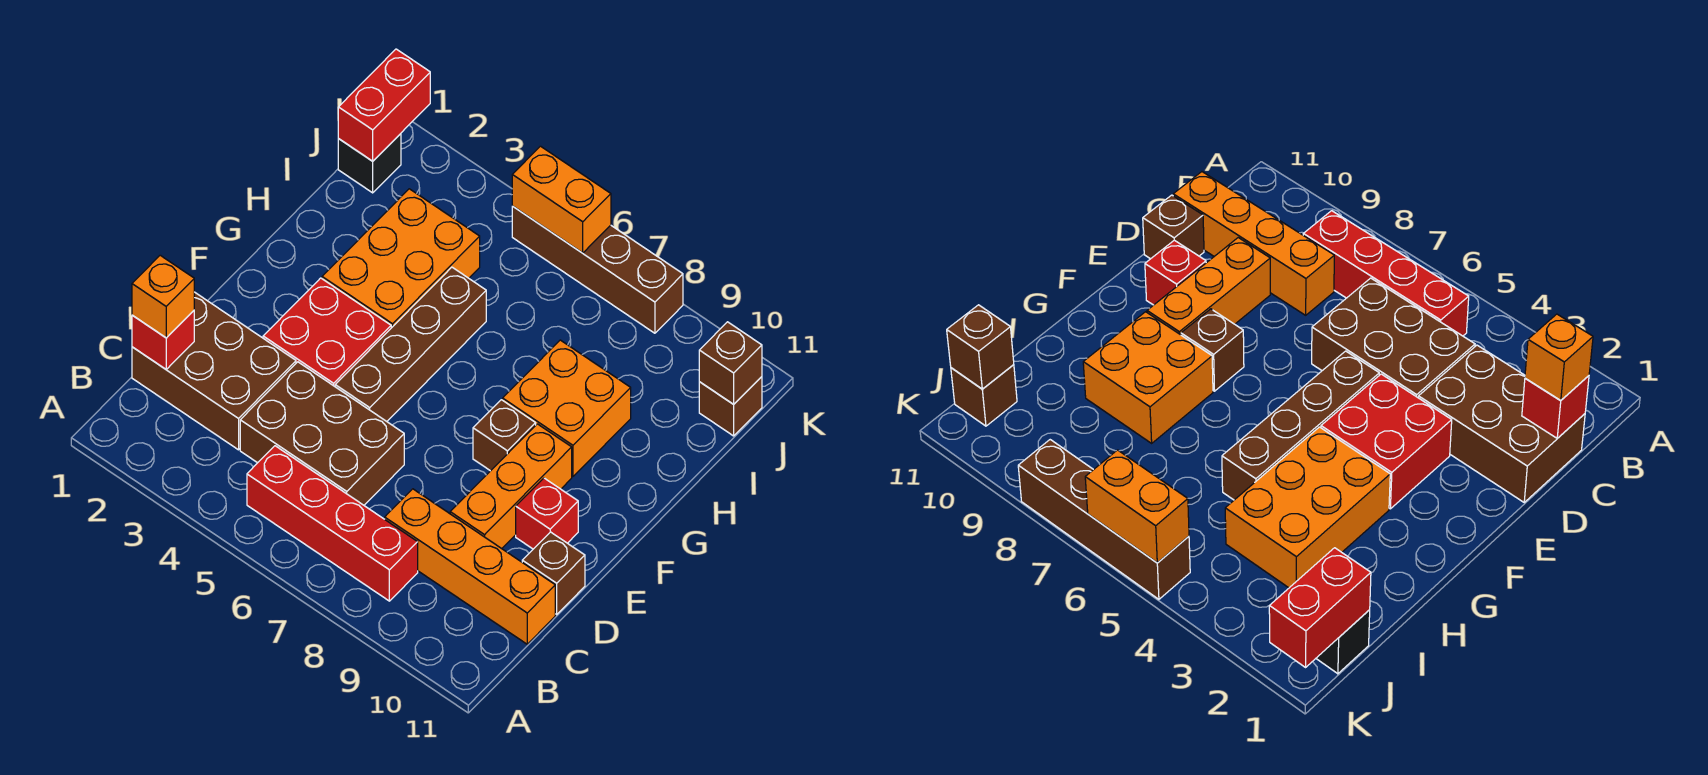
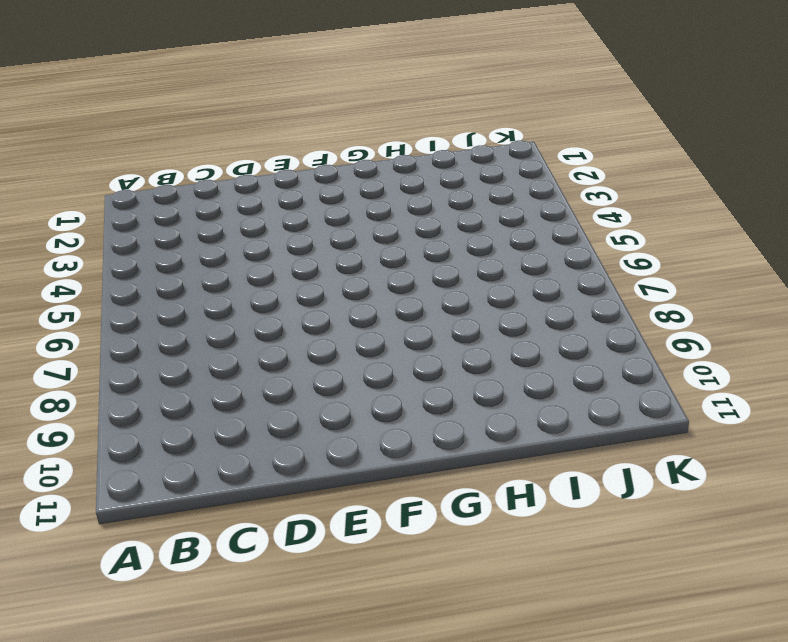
none -> red 1x4 brick [247,446,418,601]
none -> brown 2x3 brick [132,292,296,450]
none -> brown 2x3 brick [240,362,404,505]

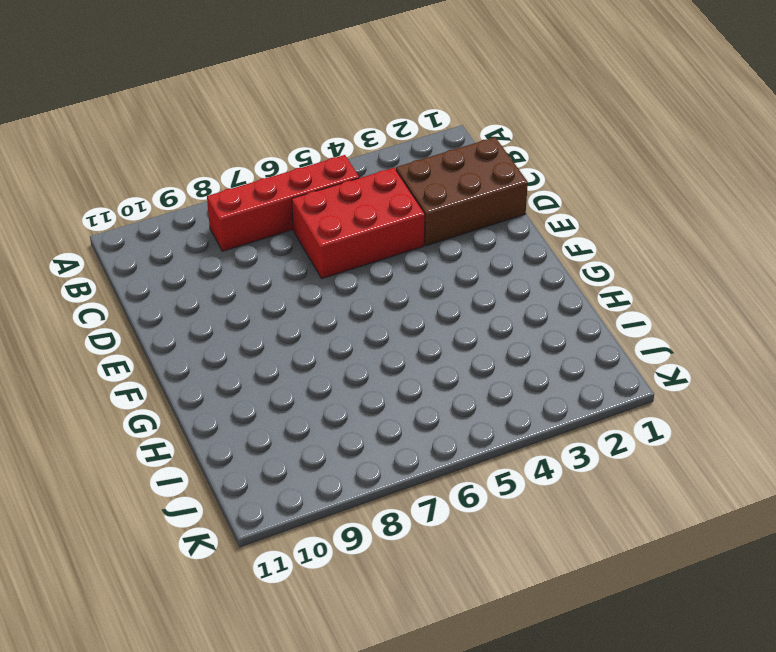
red 2x3 brick [292,168,425,278] -> brown 2x3 brick [240,362,404,505]
none -> orange 1x4 brick [385,489,555,644]
none -> orange 1x3 brick [450,424,572,549]
none -> brown 1x1 brick [522,532,585,614]

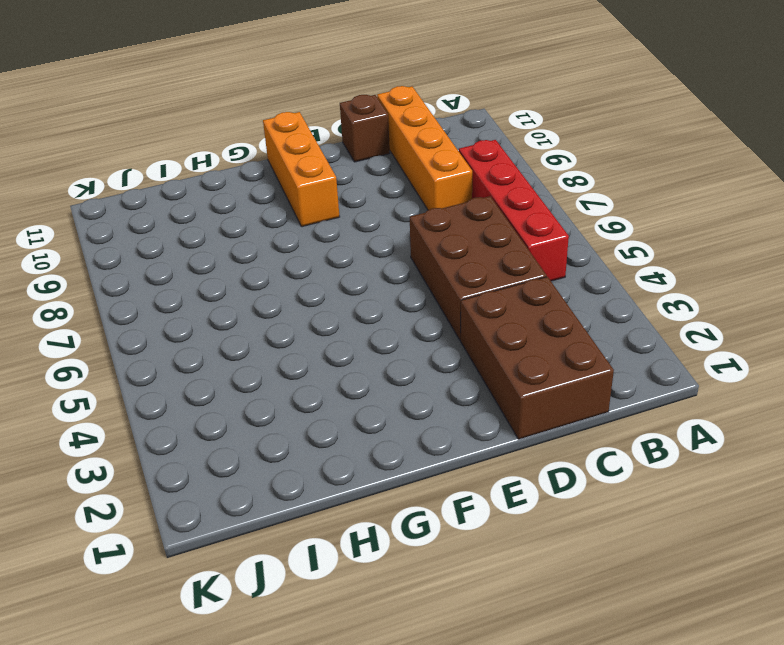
orange 1x3 brick [263,112,340,227] -> orange 1x3 brick turned to [450,424,572,549]
none -> red 2x2 brick [263,278,391,386]
none -> brown 1x4 brick [335,267,486,421]
none -> red 1x1 brick [516,478,578,549]

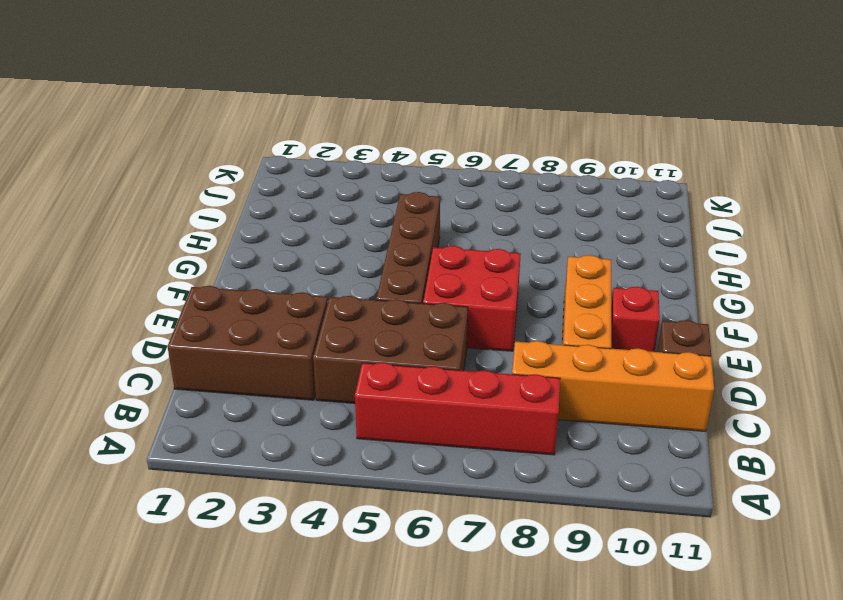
red 2x2 brick [423,246,521,351] -> red 2x2 brick moved to [263,278,391,386]
none -> brown 1x1 brick [473,400,536,471]
none -> orange 2x3 brick [322,189,480,328]
none -> orange 2x2 brick [503,340,631,476]

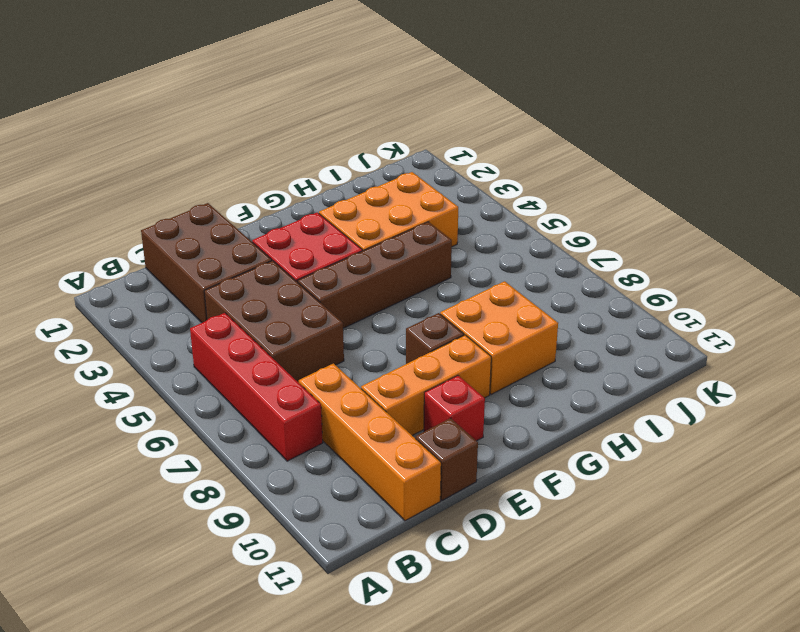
none -> black 1x1 brick [338,134,401,193]
none -> brown 1x1 brick [699,377,762,436]
none -> brown 1x4 brick [512,206,683,333]

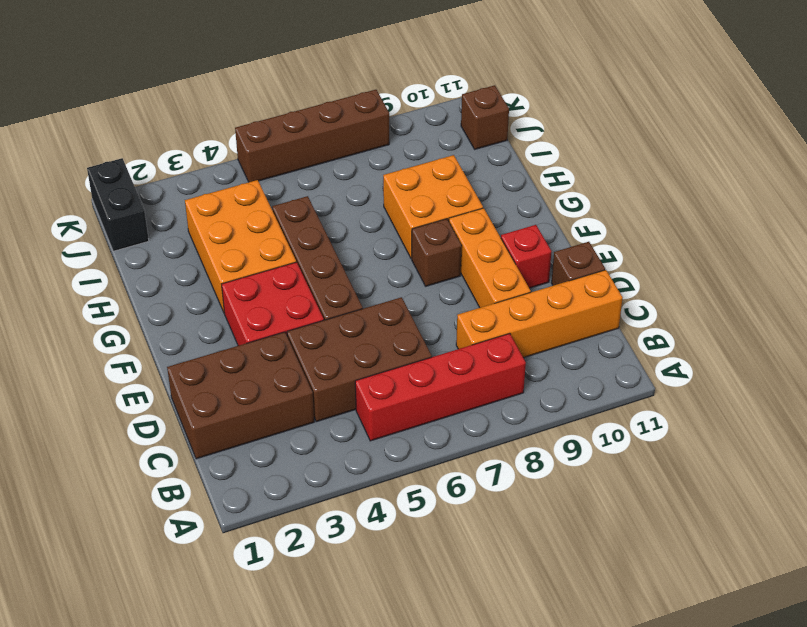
black 1x2 brick [87,158,149,251] -> black 1x1 brick [338,134,401,193]
none -> red 1x1 brick [132,311,194,369]
none -> red 1x2 brick [338,49,430,161]
none -> brown 1x1 brick [699,322,762,404]

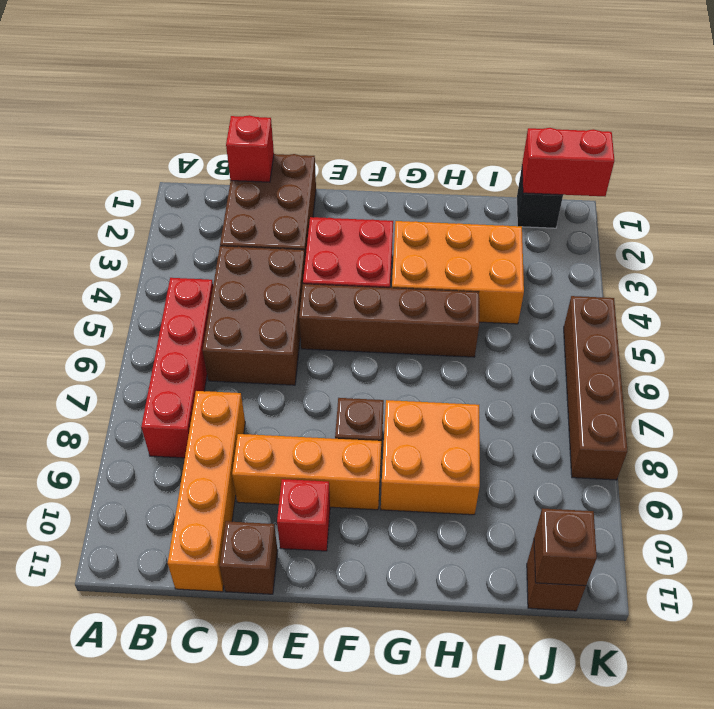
none -> orange 1x2 brick [512,146,611,253]
none -> orange 1x1 brick [132,255,194,338]

